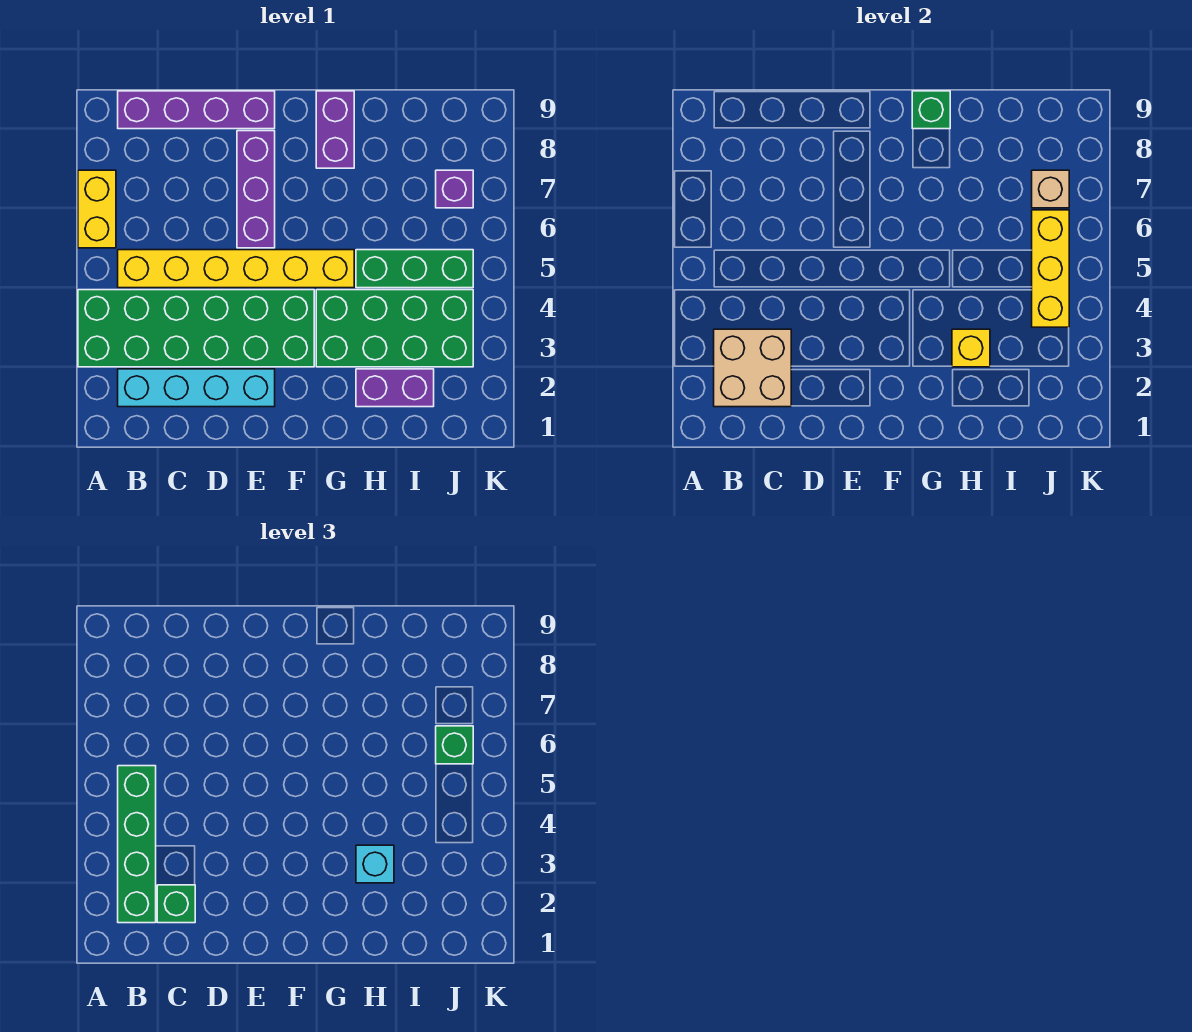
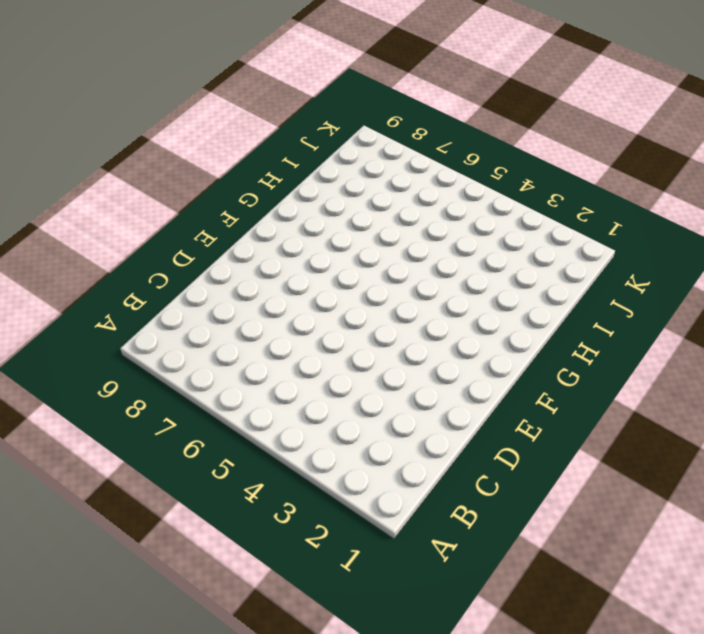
none -> green 2x6 brick [78,290,314,367]
none -> yellow 1x2 brick [78,170,116,248]
none -> cyan 1x4 brick [118,369,275,407]

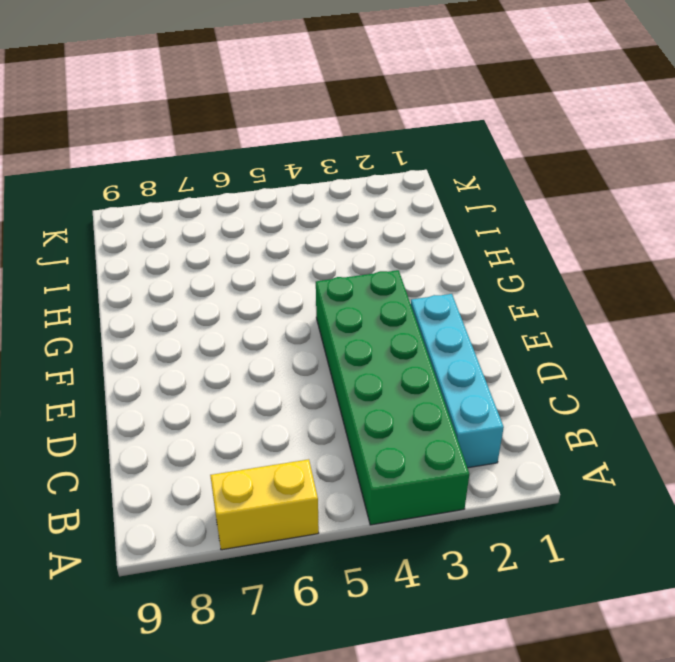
none -> yellow 1x6 brick [118,250,354,288]
none -> purple 1x4 brick [118,91,275,129]
none -> purple 1x3 brick [237,131,275,248]

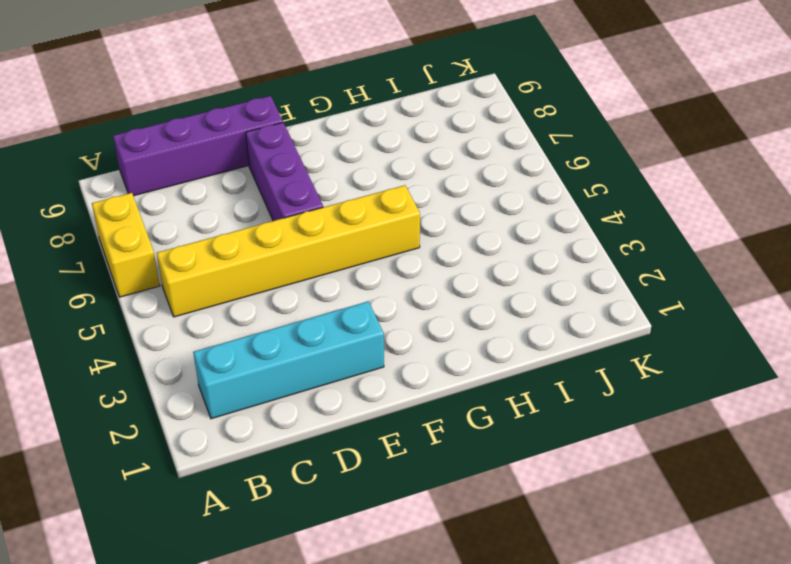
none -> green 2x6 brick [78,290,314,367]
none -> green 2x4 brick [316,290,473,367]
none -> purple 1x2 brick [316,91,354,168]

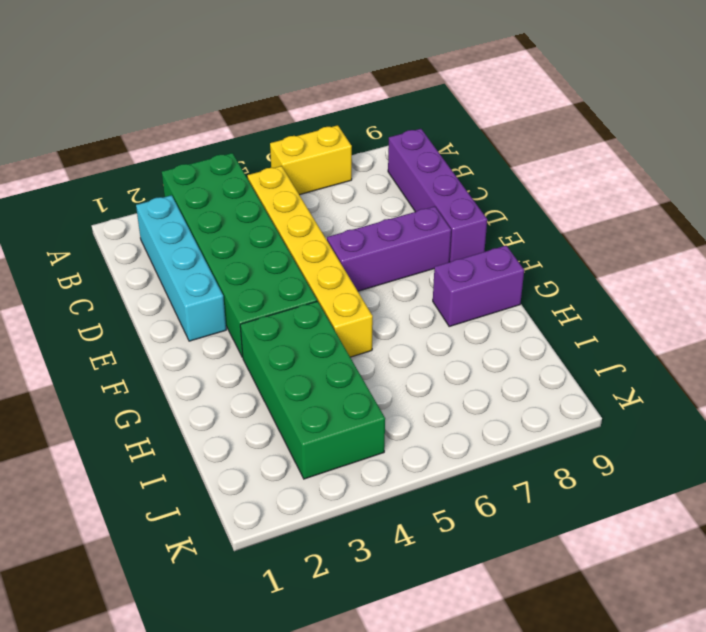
none -> purple 1x2 brick [356,369,434,407]
none -> green 1x3 brick [356,250,473,288]
none -> purple 1x1 brick [436,170,473,208]

